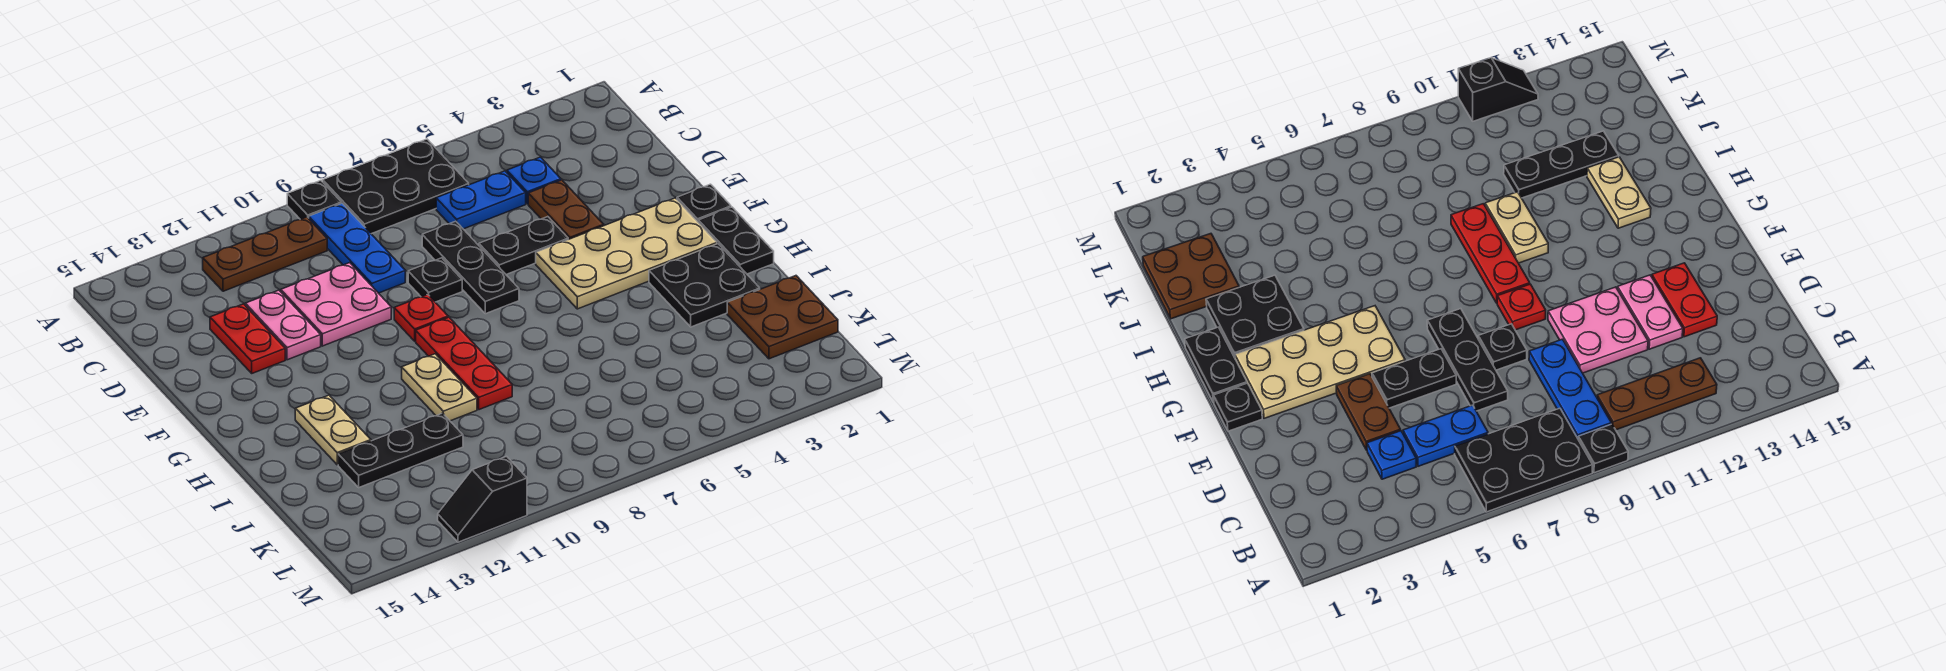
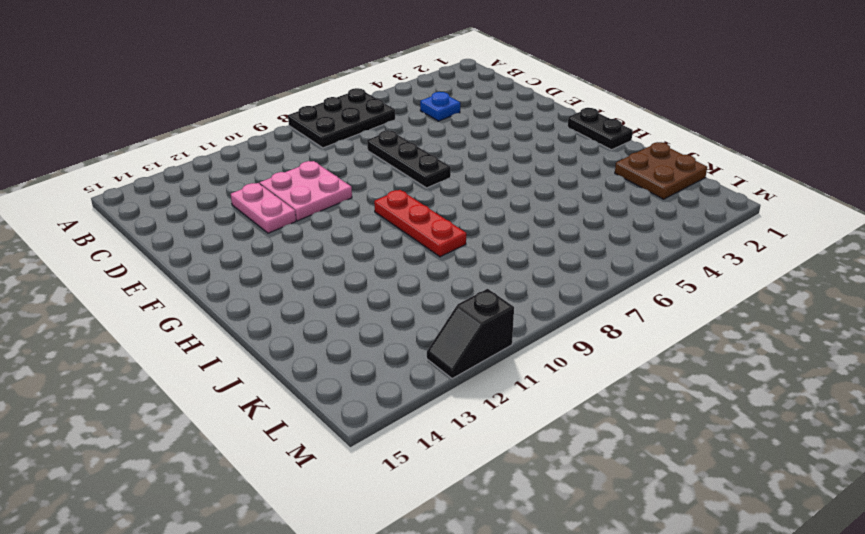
none -> black 1x1 plate [287,181,341,219]
none -> blue 1x3 plate [309,203,405,293]
none -> brown 1x3 plate [203,217,327,291]

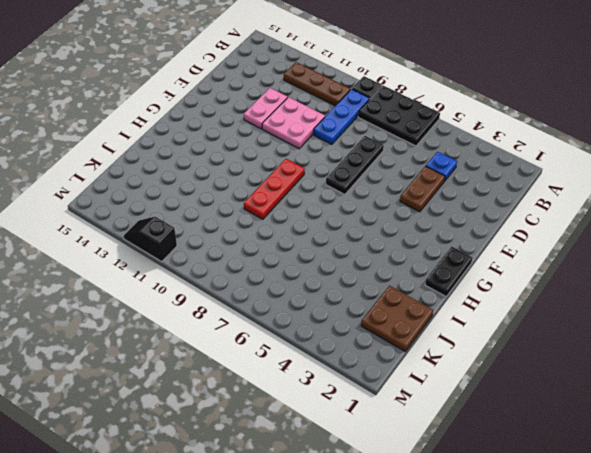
none -> blue 1x2 plate [436,171,526,229]
none -> red 1x2 plate [210,304,285,373]
none -> black 1x2 plate [479,217,568,274]

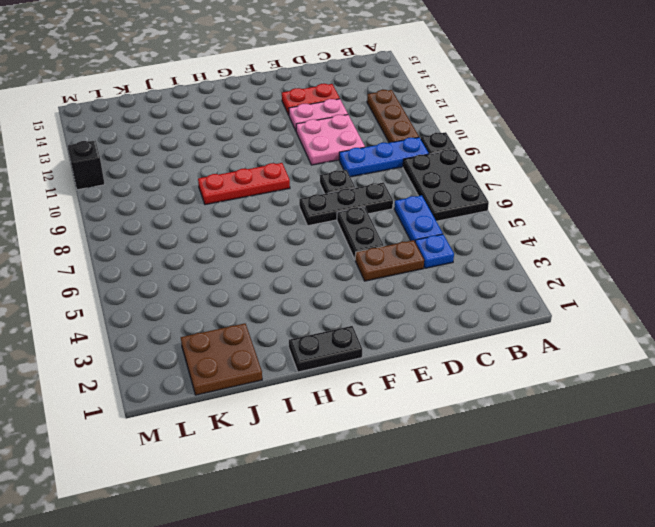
none -> black 1x1 plate [677,184,731,222]
none -> tan 2x4 plate [536,198,717,309]
none -> red 1x1 plate [394,295,448,341]

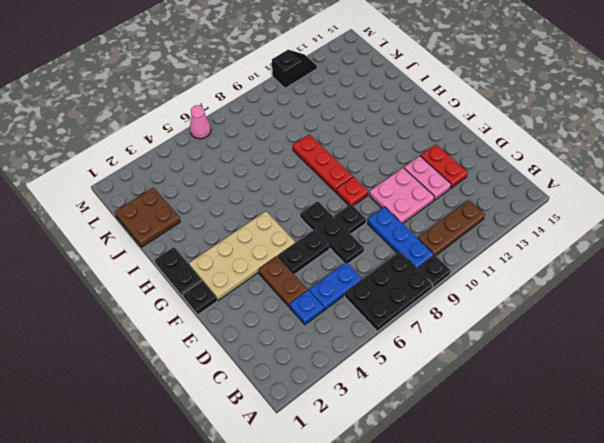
pink 1x1 cone [190,105,211,139] -> none
none -> black 2x2 plate [649,244,760,327]
none -> tan 1x2 plate [402,354,477,421]
none -> tan 1x2 plate [295,395,371,465]

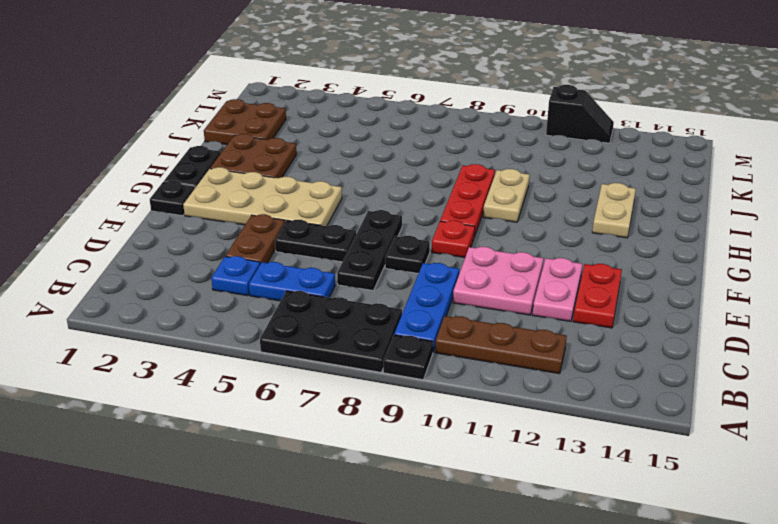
brown 2x2 plate [210,134,297,178] -> black 2x2 plate [649,244,760,327]
none -> black 1x3 plate [338,413,463,487]

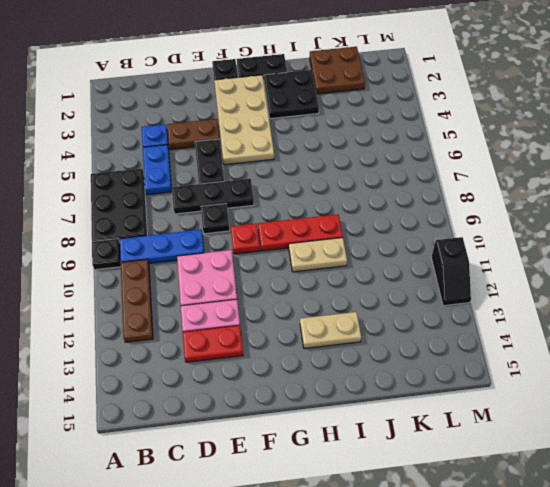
none -> black 1x3 plate [338,413,463,487]

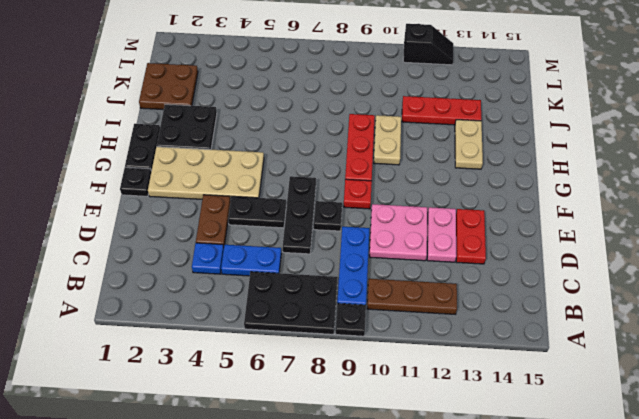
red 1x3 plate [402,96,481,125] -> black 1x3 plate [338,413,463,487]

